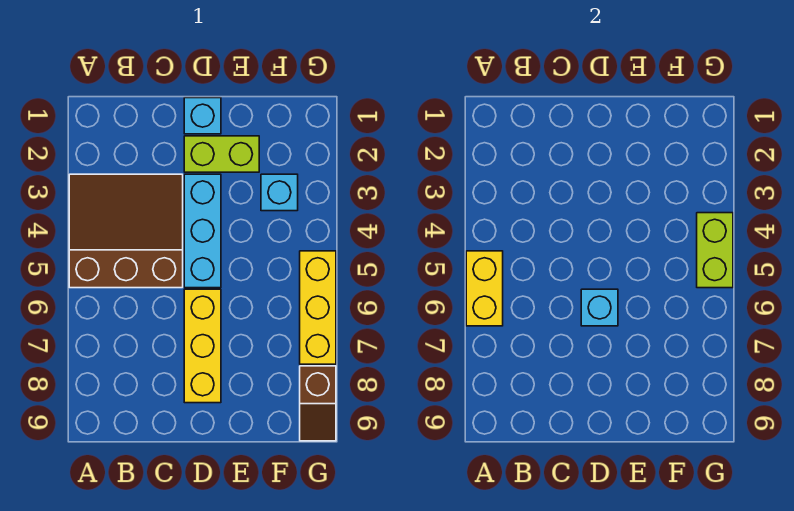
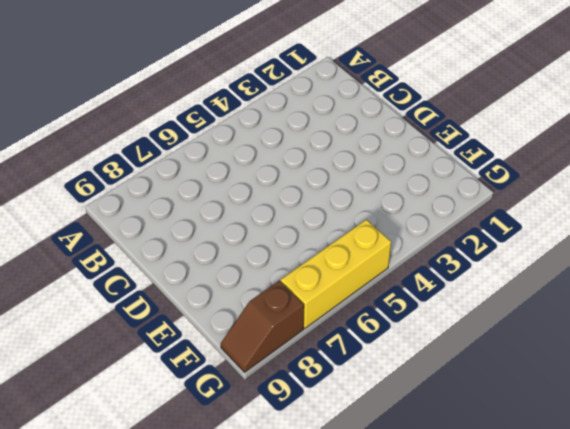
none -> brown 3x3 slope [69,174,183,288]
none -> cyan 1x1 brick [184,98,221,134]

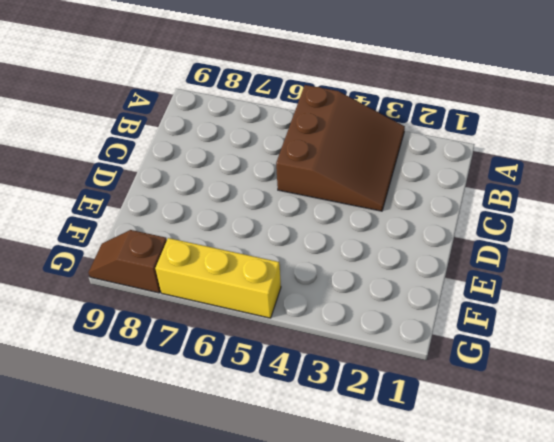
none -> cyan 1x1 brick [184,98,221,134]
none -> lime 1x2 brick [184,136,259,172]

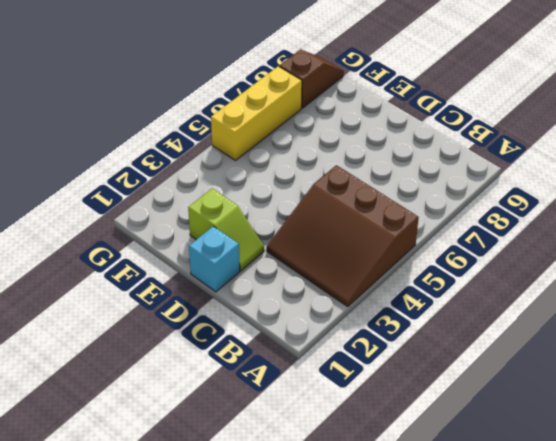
lime 1x2 slope [188,189,264,271] -> lime 1x2 brick [184,136,259,172]
none -> cyan 1x3 brick [184,174,221,288]
none -> yellow 1x3 brick [184,289,221,403]

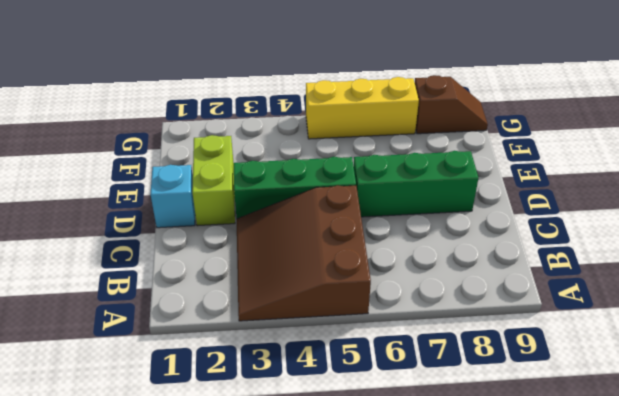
green 1x3 brick [234,157,356,219] -> cyan 1x3 brick [184,174,221,288]
green 1x3 brick [354,151,478,217] -> yellow 1x3 brick [184,289,221,403]
none -> cyan 1x1 brick [261,174,298,211]
none -> yellow 1x2 brick [466,251,503,326]

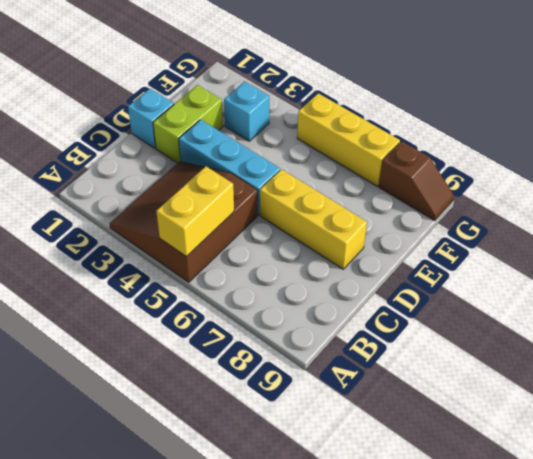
yellow 1x2 brick [156,167,234,257] -> yellow 1x2 brick turned to [466,251,503,326]
none -> cyan 1x1 brick [581,289,618,326]
none -> lime 1x2 brick [697,213,733,288]

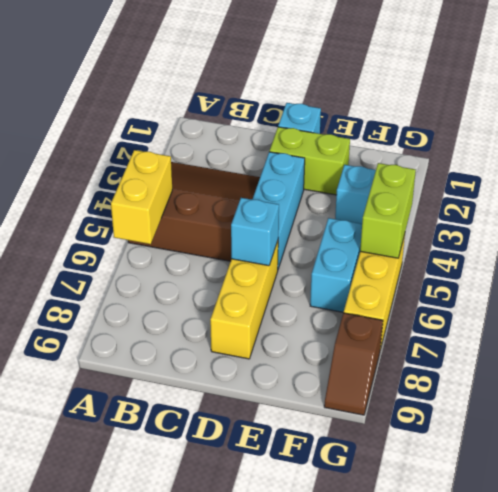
cyan 1x2 brick [310,218,362,312] -> none

